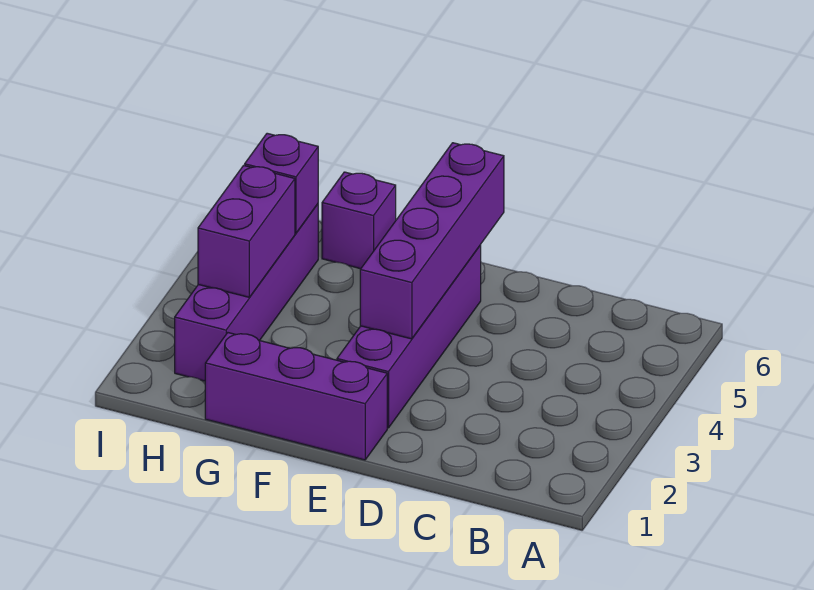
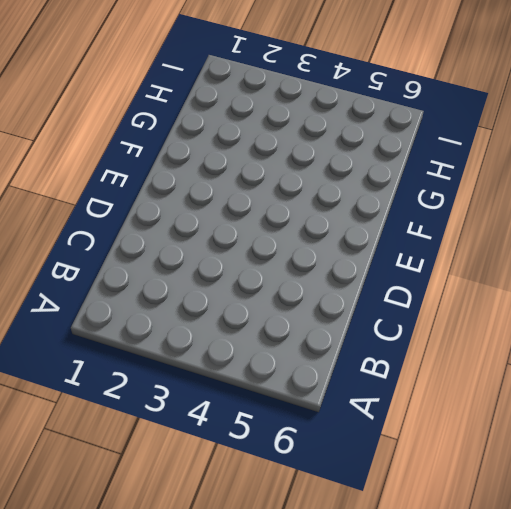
none -> purple 1x3 brick [205,333,387,460]
none -> purple 1x4 brick [337,245,481,428]

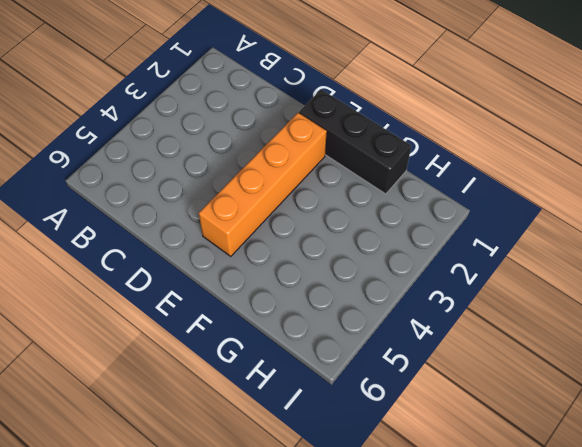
black 1x3 brick [299,89,411,194] -> purple 1x3 brick [205,333,387,460]
orange 1x4 brick [199,113,327,256] -> purple 1x4 brick [337,245,481,428]
none -> purple 1x1 brick [322,172,396,269]
none -> purple 1x4 brick [175,204,318,381]

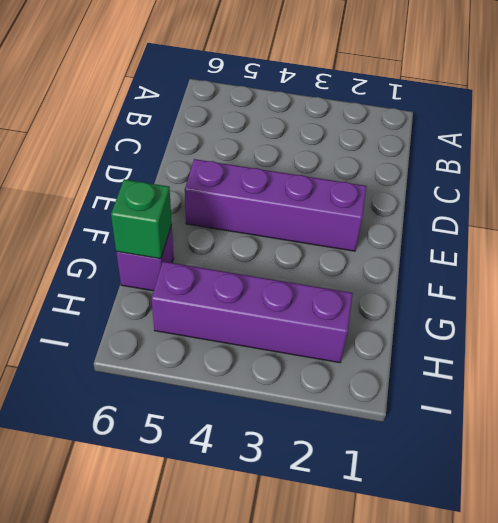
green 1x1 brick [111,179,172,259] -> none
none -> purple 1x3 brick [205,333,387,460]
none -> purple 1x4 brick [360,143,504,339]

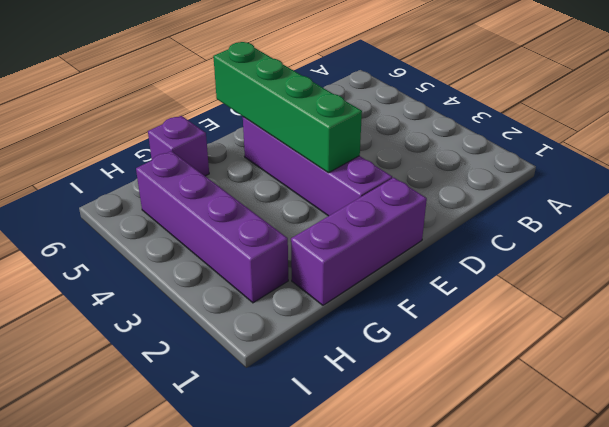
green 1x4 brick [213,42,362,173] -> purple 1x4 brick [360,143,504,339]
none -> purple 1x2 brick [198,165,295,297]
none -> purple 1x1 brick [245,133,318,233]

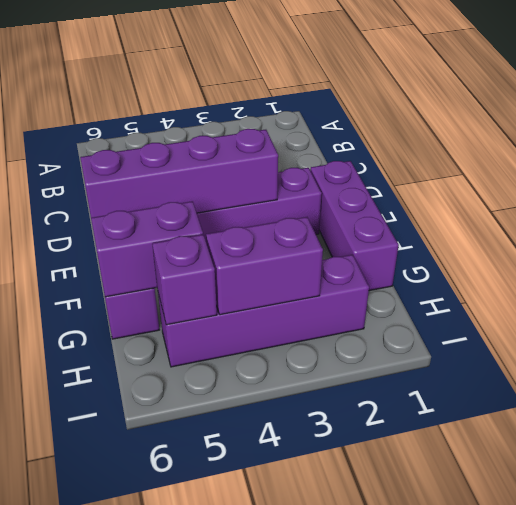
purple 1x2 brick [91,201,203,297] -> none

